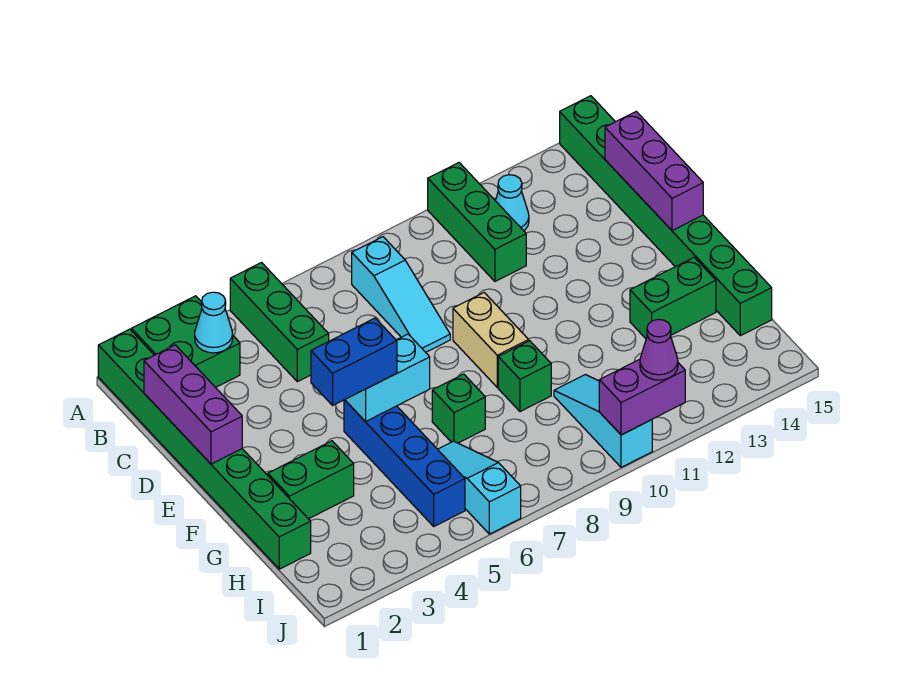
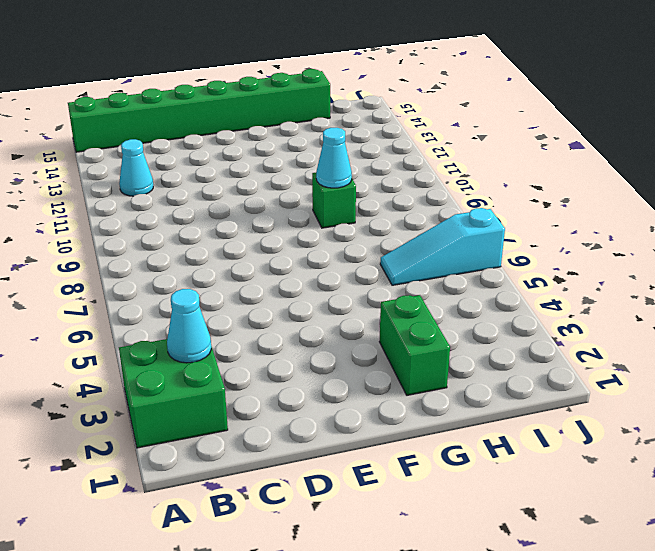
cyan 1x1 cone [316,128,352,188] -> none
none -> green 1x8 brick [98,329,311,569]
none -> green 1x3 brick [230,263,329,382]
none -> green 1x3 brick [428,163,526,281]

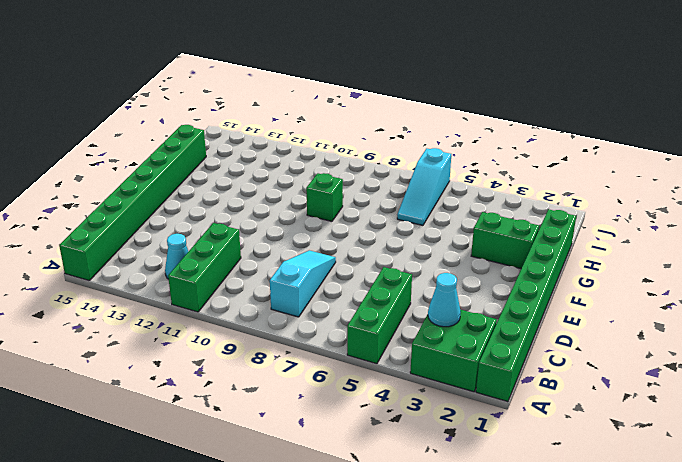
none -> tan 1x2 brick [453,293,529,387]
none -> blue 1x4 brick [344,400,465,526]
none -> green 1x1 brick [432,374,485,443]

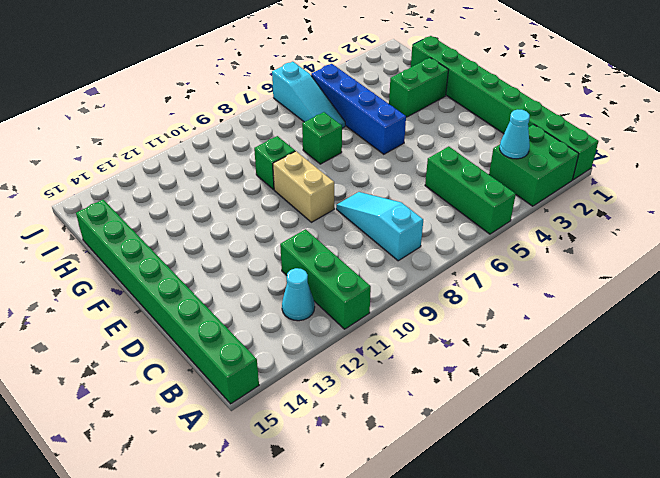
none -> green 1x2 brick [630,257,716,339]
none -> cyan 1x3 slope [554,375,652,467]
none -> purple 1x3 brick [144,345,242,464]

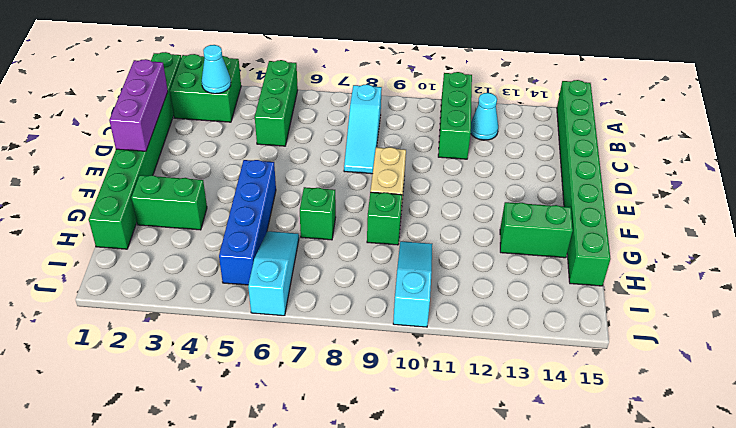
none -> purple 1x3 brick [605,111,703,231]
none -> cyan 1x2 brick [345,334,430,422]
none -> purple 1x2 brick [599,359,685,435]

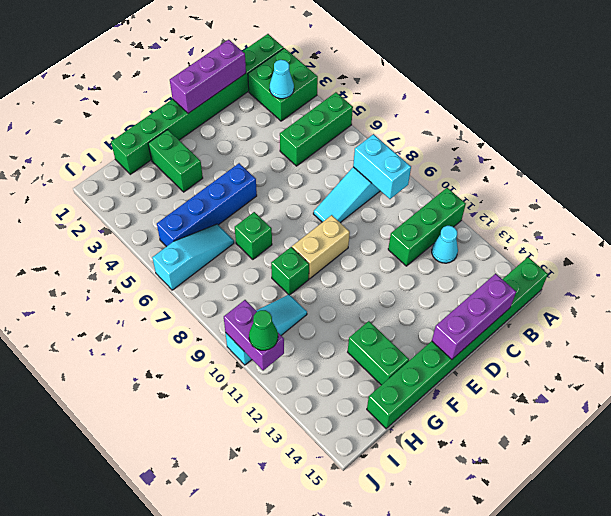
cyan 1x2 brick [353,134,411,199] -> cyan 1x2 brick moved to [345,334,430,422]
green 1x1 cone [249,310,278,350] -> purple 1x1 cone [640,319,678,380]
none -> blue 1x2 brick [311,318,397,405]

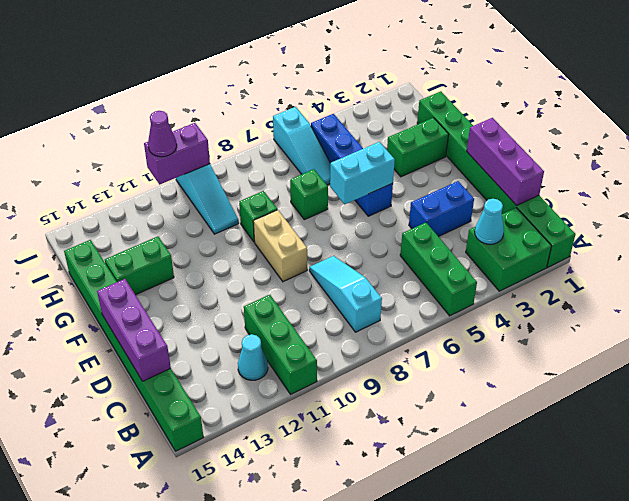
blue 1x2 brick [409,181,474,237] -> blue 1x2 brick moved to [311,318,397,405]

